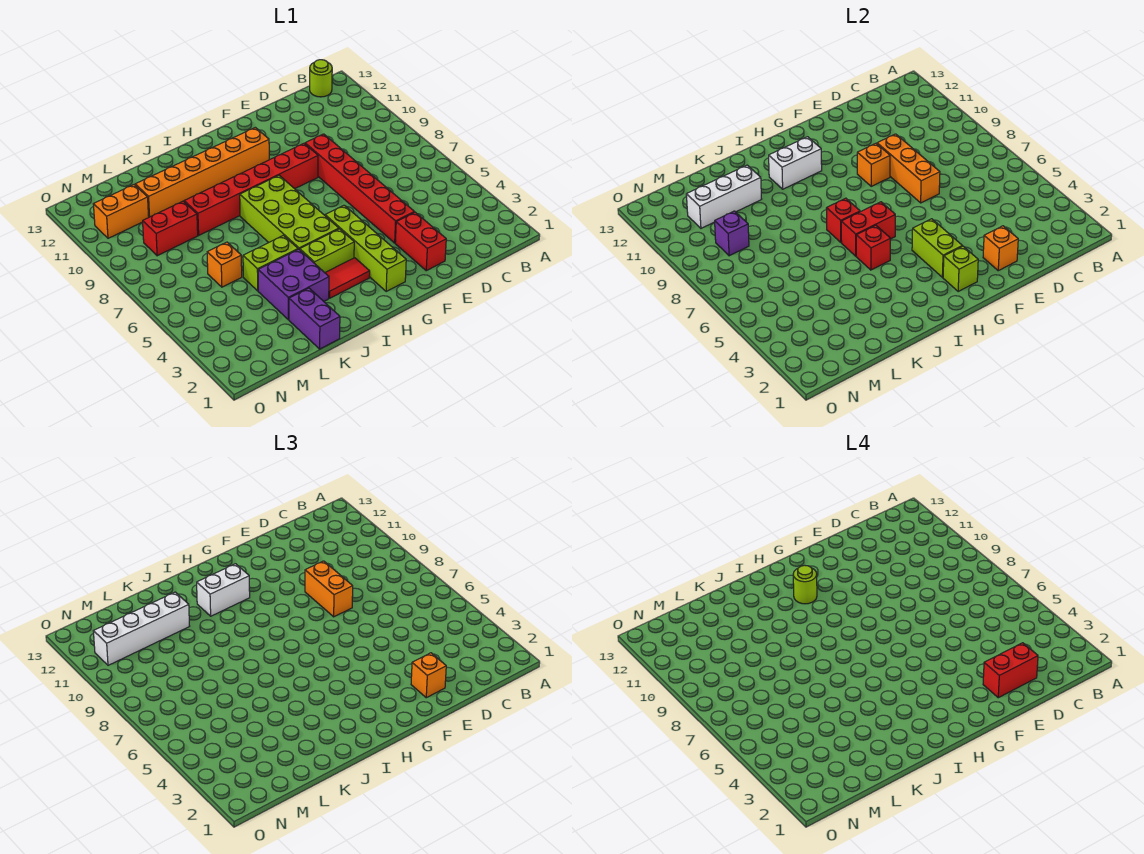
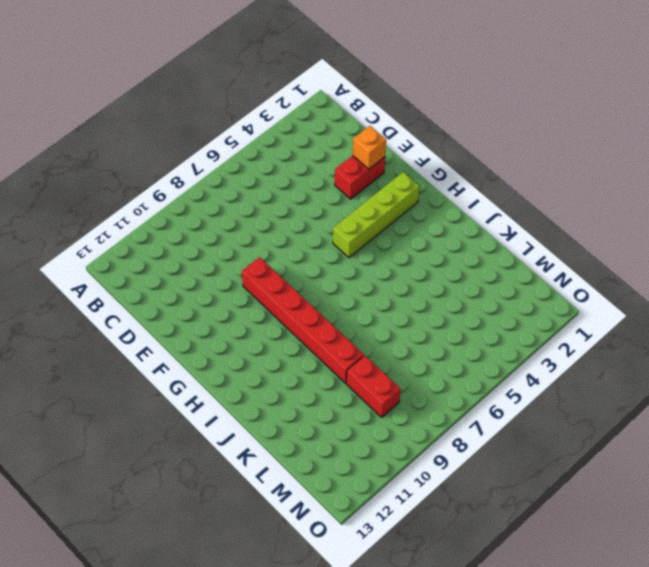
none -> lime 1x1 round brick [310,60,332,97]
none -> red 1x6 brick [305,134,414,243]
none -> orange 1x6 brick [135,127,269,217]
none -> red 1x2 tile [325,258,370,298]

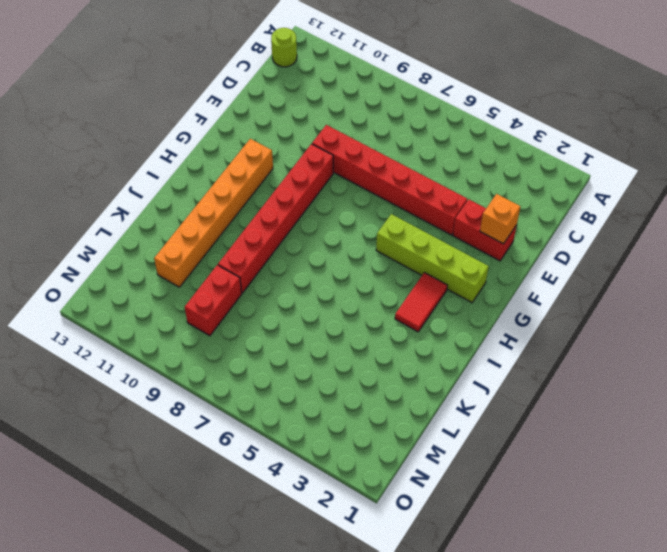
none -> lime 1x2 brick [300,229,354,273]
none -> lime 2x4 brick [240,175,339,250]
none -> purple 2x2 brick [258,249,329,320]
none -> lime 1x2 brick [243,235,298,291]

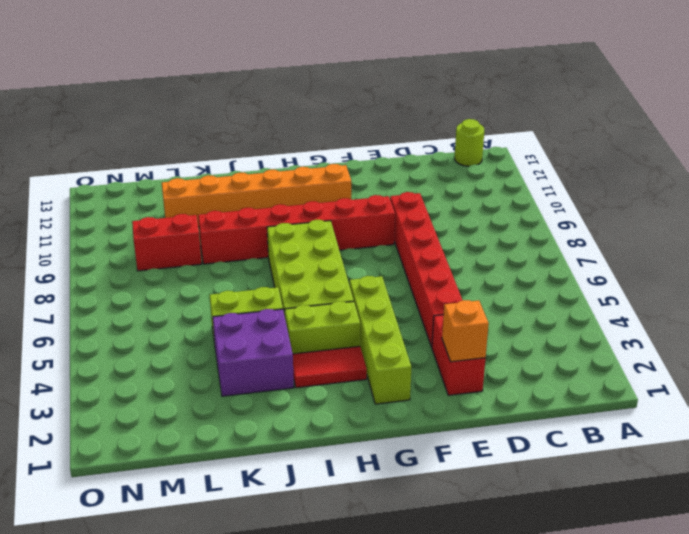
none -> purple 1x2 brick [289,288,340,349]
none -> orange 1x1 brick [207,242,242,287]
none -> orange 1x2 brick [93,185,149,238]
none -> orange 1x3 brick [877,134,940,203]

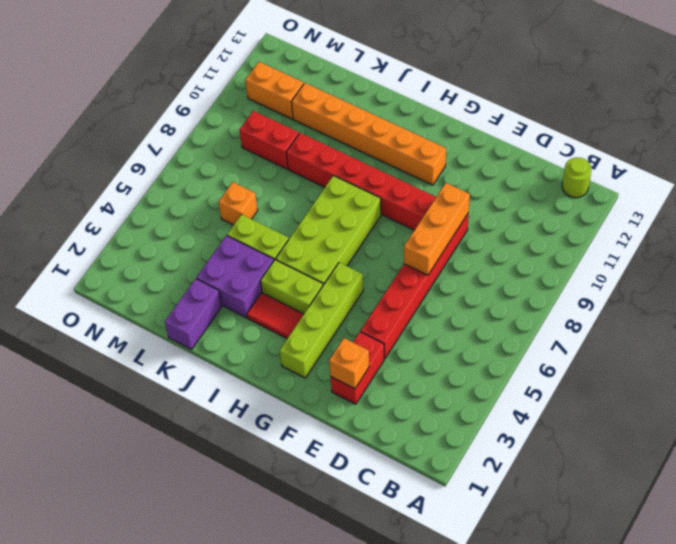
none -> orange 1x1 brick [857,143,890,186]
none -> lime 1x1 brick [943,246,978,291]
none -> lime 1x2 brick [912,219,962,277]
none -> red 1x2 brick [841,202,895,256]

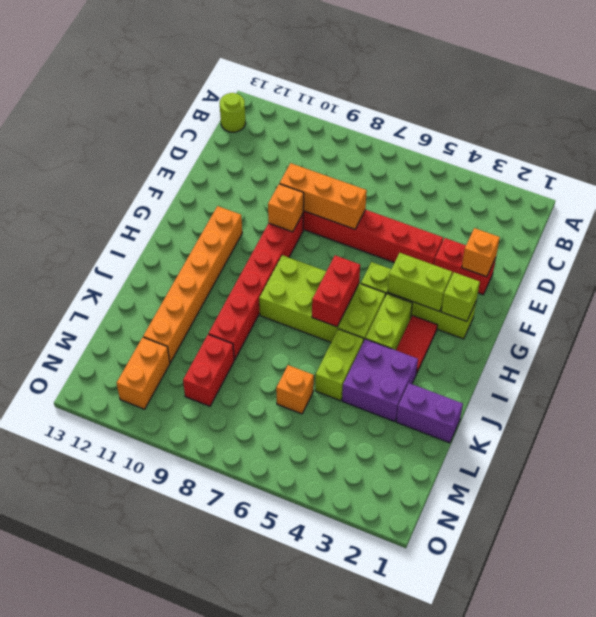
none -> white 1x2 brick [769,137,822,189]
none -> red 1x1 brick [856,225,890,270]
none -> red 1x1 brick [826,198,860,242]
none -> white 1x3 brick [686,165,761,228]

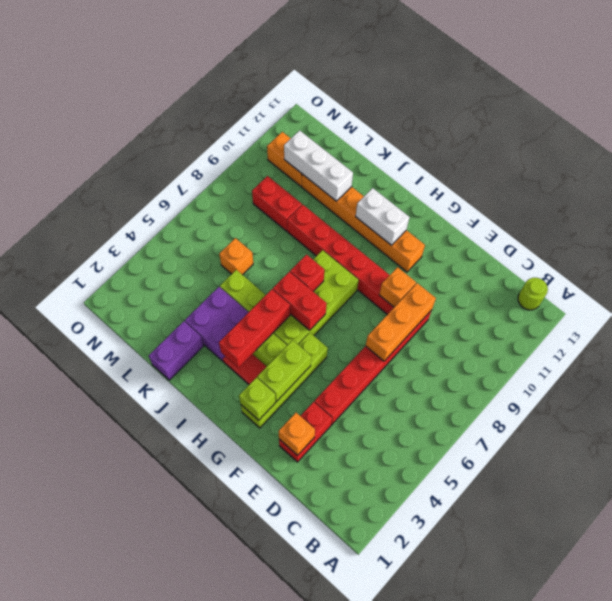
red 1x3 brick [219,289,290,368] -> red 1x1 brick [856,225,890,270]
none -> purple 1x1 brick [715,211,749,256]
none -> orange 1x1 brick [411,653,446,698]
none -> orange 1x2 brick [305,561,353,617]
none -> white 1x2 brick [197,564,250,616]

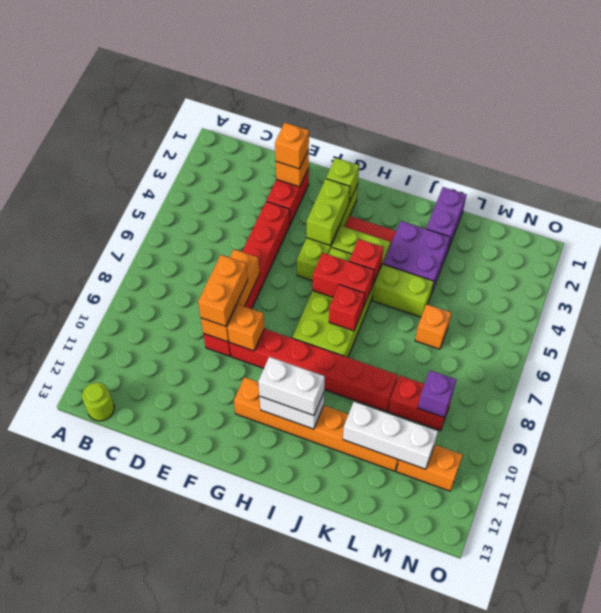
none -> white 1x4 brick [93,592,189,665]
none -> red 1x2 brick [983,643,1038,698]
none -> lime 1x1 round brick [793,565,817,604]

